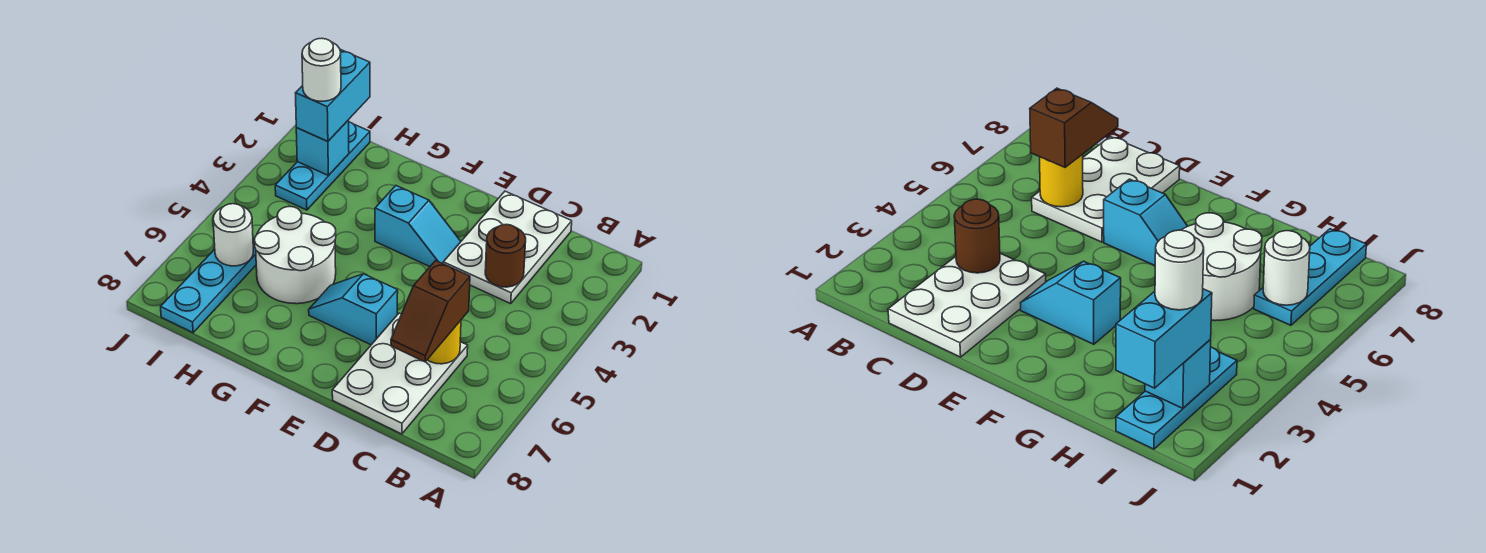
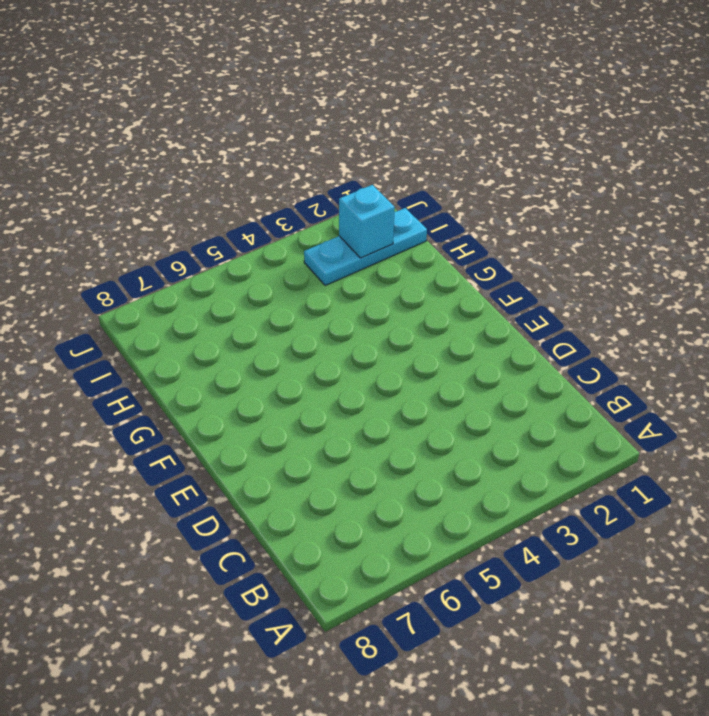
none -> white 2x3 plate [443,191,572,304]
none -> white 2x3 plate [332,313,468,434]
none -> cyan 1x2 slope [375,186,461,267]

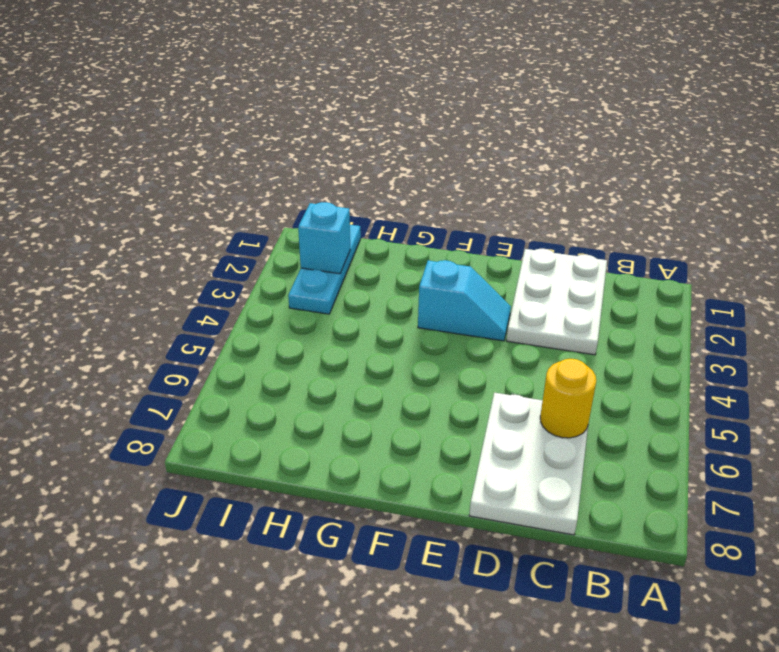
none -> cyan 1x2 slope [309,274,398,345]
none -> white 2x2 round brick [254,207,336,304]
none -> cyan 1x3 plate [161,245,256,333]

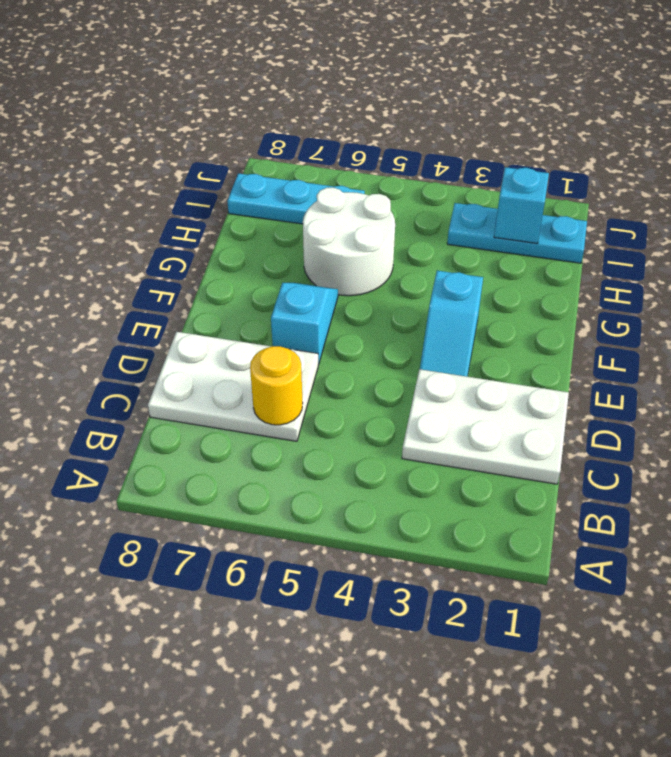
none -> brown 1x1 round brick [485,224,526,287]
none -> white 1x1 round brick [213,204,253,266]
none -> brown 1x2 slope [391,261,470,362]

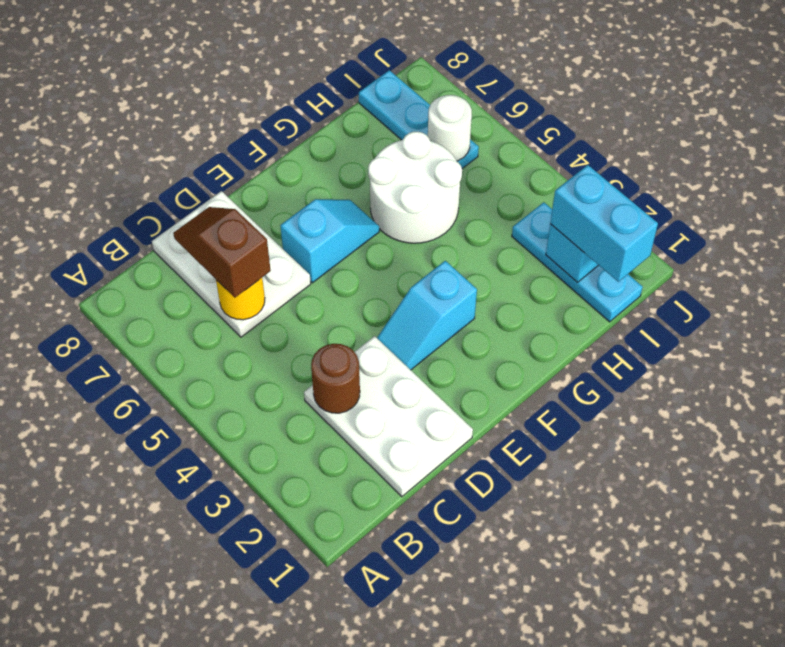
none -> white 1x1 round brick [302,38,341,101]

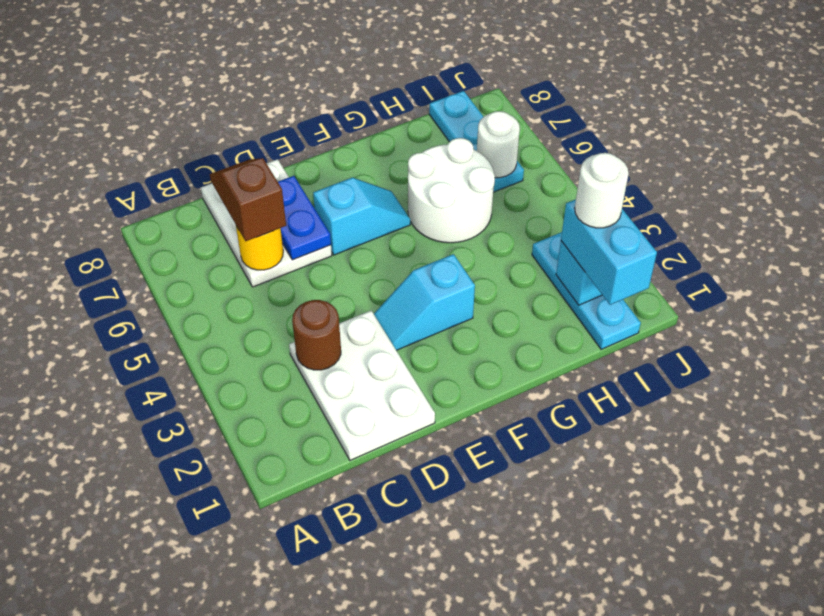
blue 1x2 plate [278,176,331,260] -> none

